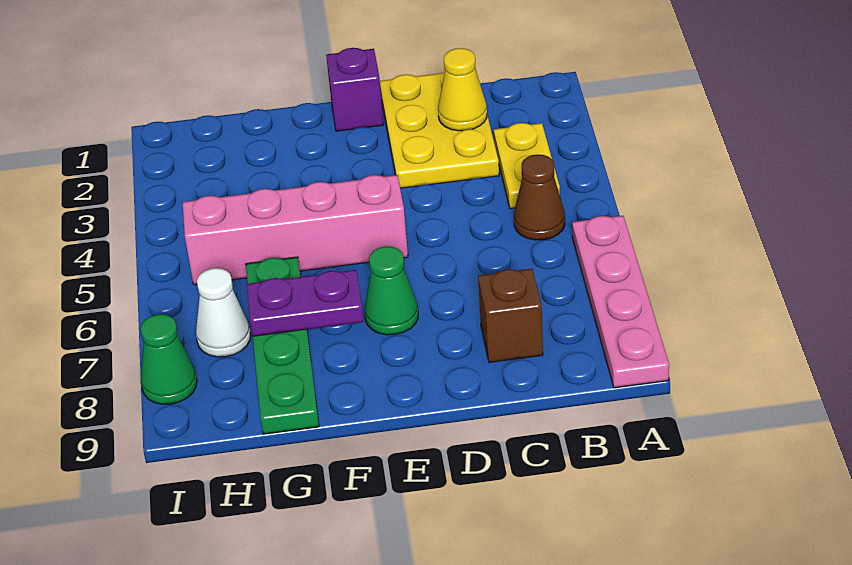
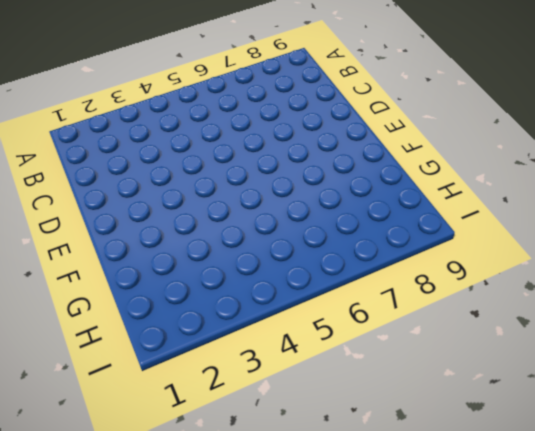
none -> pink 1x4 plate [572,216,669,388]
none -> yellow 1x2 plate [494,123,560,209]
none -> brown 1x1 cone [514,154,565,240]

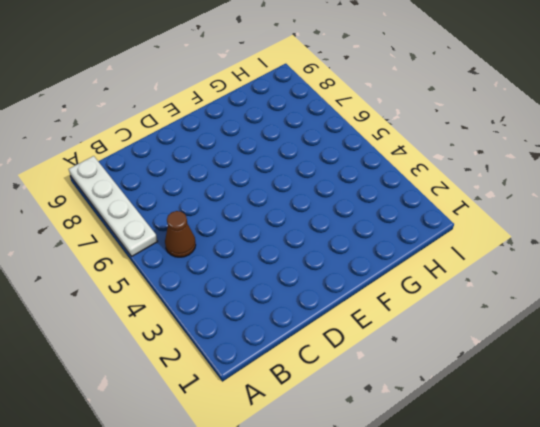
white 1x4 plate [69,156,158,256] -> pink 1x4 plate [572,216,669,388]
none -> yellow 1x2 plate [494,123,560,209]
none -> yellow 2x3 plate [380,69,499,188]
none -> brown 1x1 brick [478,269,543,362]

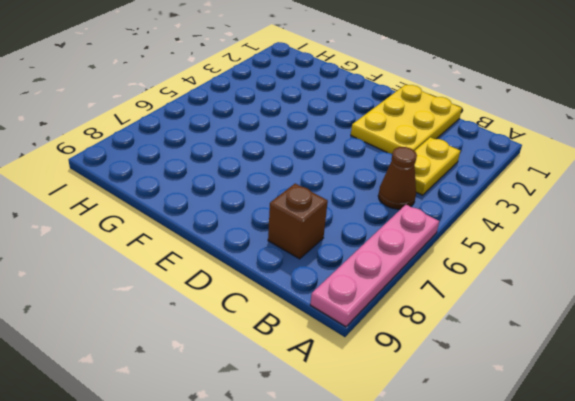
none -> purple 1x1 brick [326,48,384,131]
none -> pink 1x4 brick [183,175,408,285]
none -> green 1x1 cone [364,246,418,335]

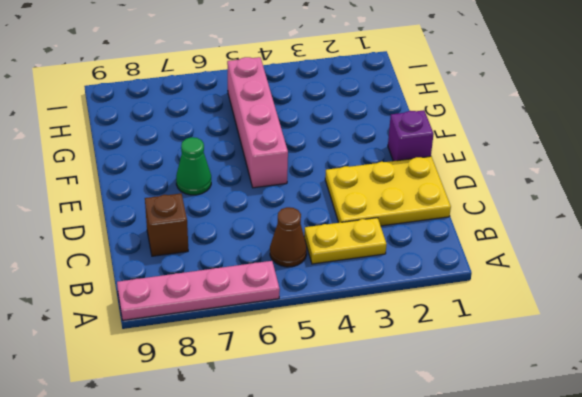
none -> green 1x4 plate [246,257,319,434]
none -> white 1x1 cone [196,268,251,357]
none -> green 1x1 cone [140,314,197,404]

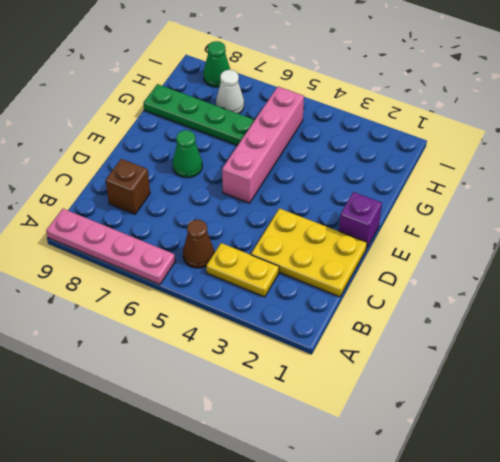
none -> yellow 1x1 cone [438,48,487,131]
none -> purple 1x2 plate [247,270,364,336]

